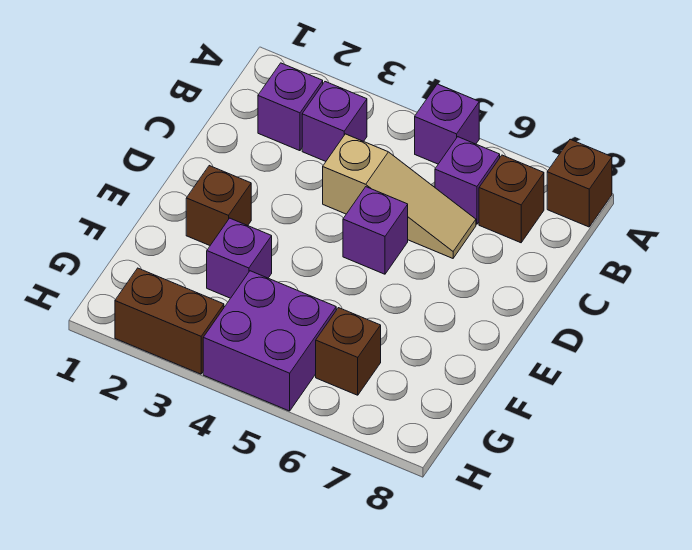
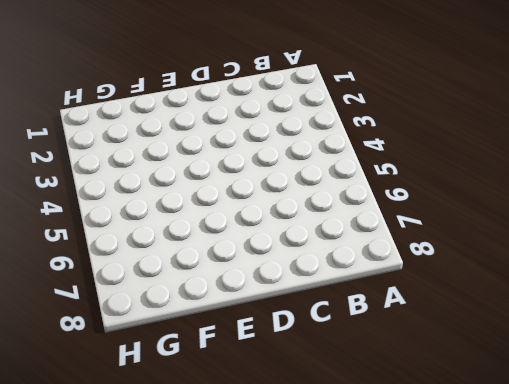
none -> purple 1x1 brick [415,84,479,164]
none -> brown 1x1 brick [547,139,612,227]
none -> purple 1x1 brick [258,63,323,151]

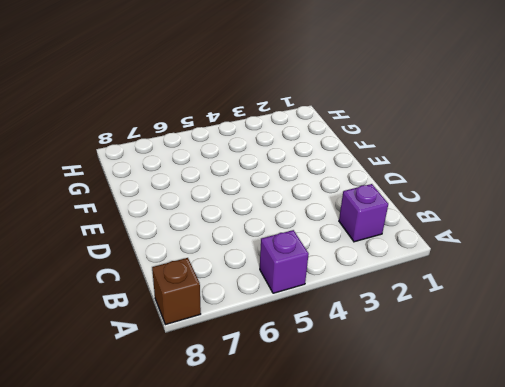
none -> purple 1x1 brick [302,82,367,161]
none -> purple 1x1 brick [435,137,500,224]
none -> brown 1x1 brick [479,155,544,243]

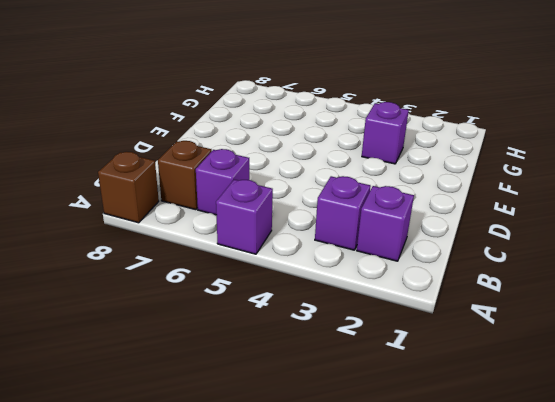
none -> tan 1x3 slope [323,134,476,258]
none -> purple 1x1 brick [343,187,408,274]
none -> brown 1x1 brick [186,166,251,245]

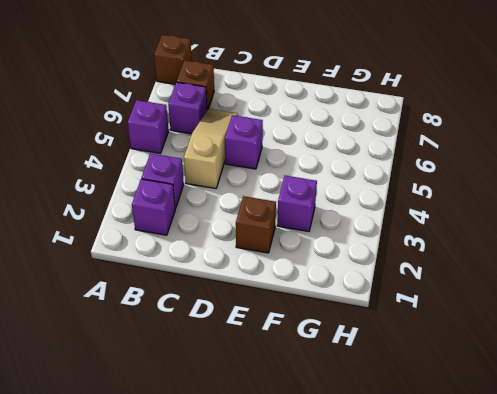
none -> purple 2x2 brick [203,271,336,411]
none -> brown 1x1 brick [316,308,381,395]
none -> brown 1x2 brick [115,268,224,374]

